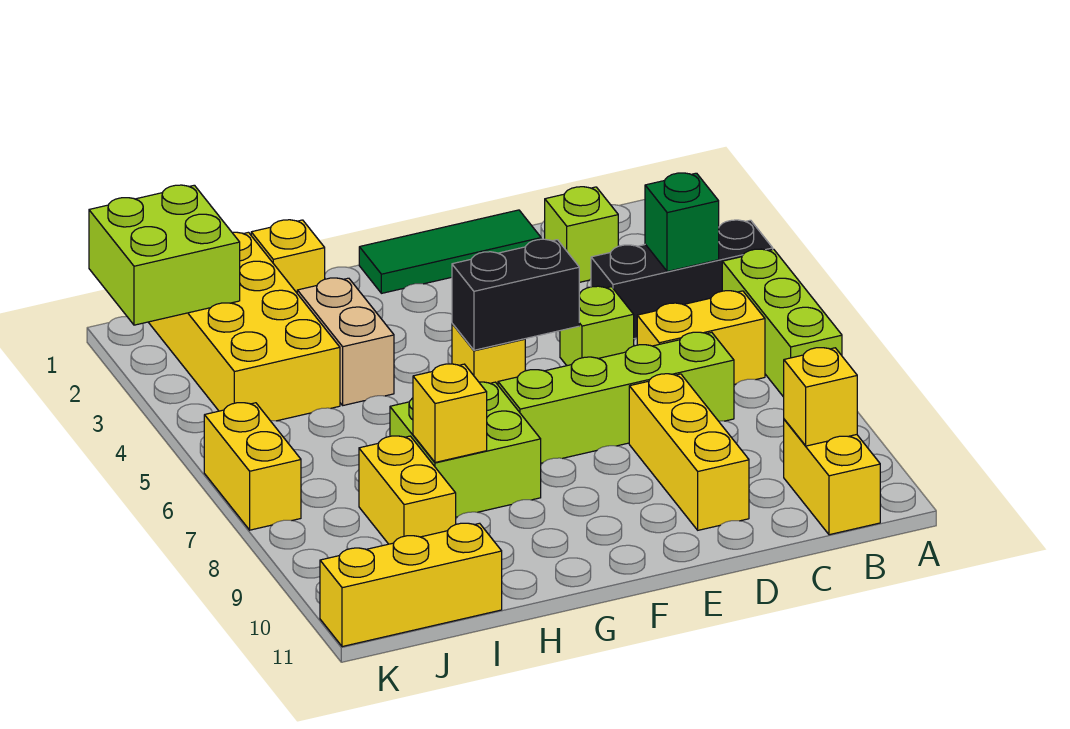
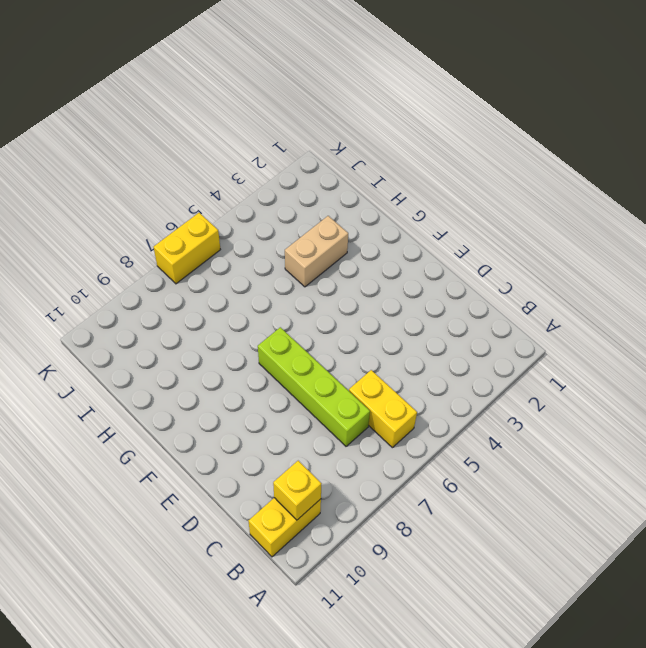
none -> black 1x3 brick [591,220,773,339]
none -> lime 1x3 brick [722,249,842,397]
none -> lime 1x1 brick [545,187,618,282]

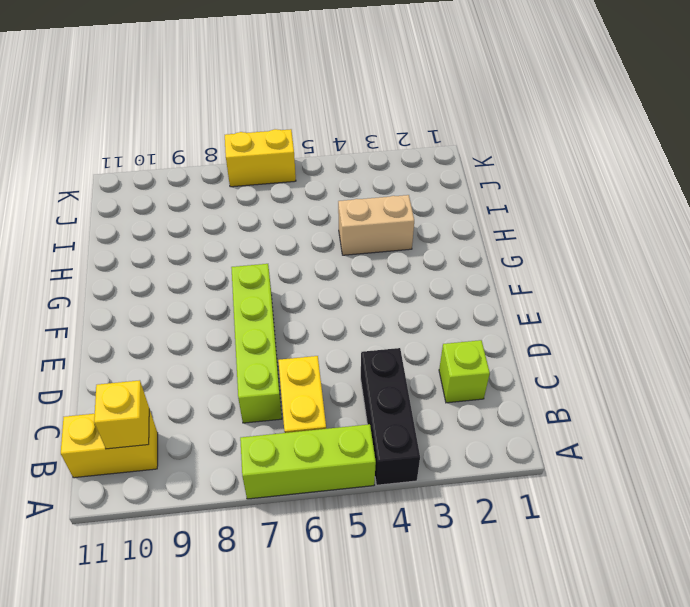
none -> green 1x3 tile [359,210,541,293]
none -> lime 1x1 brick [560,286,634,366]
none -> yellow 1x3 brick [629,374,749,530]

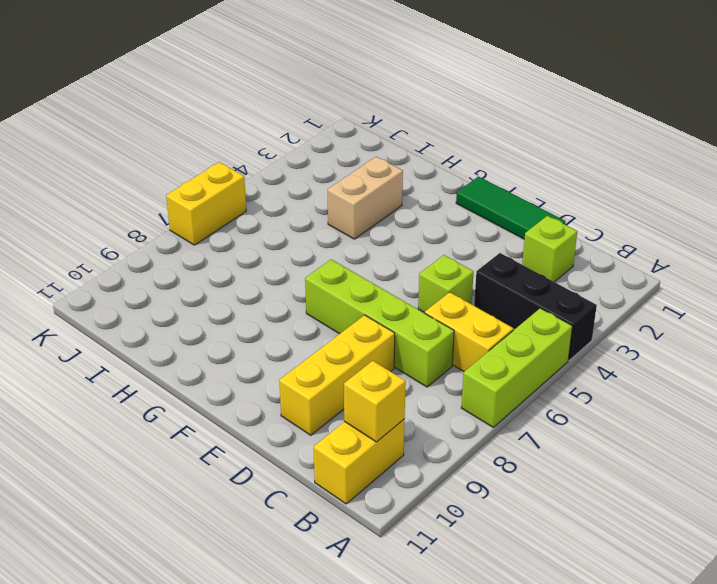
none -> yellow 1x1 brick [452,324,525,385]
none -> lime 2x2 brick [390,382,541,517]
none -> yellow 1x1 brick [251,220,325,293]

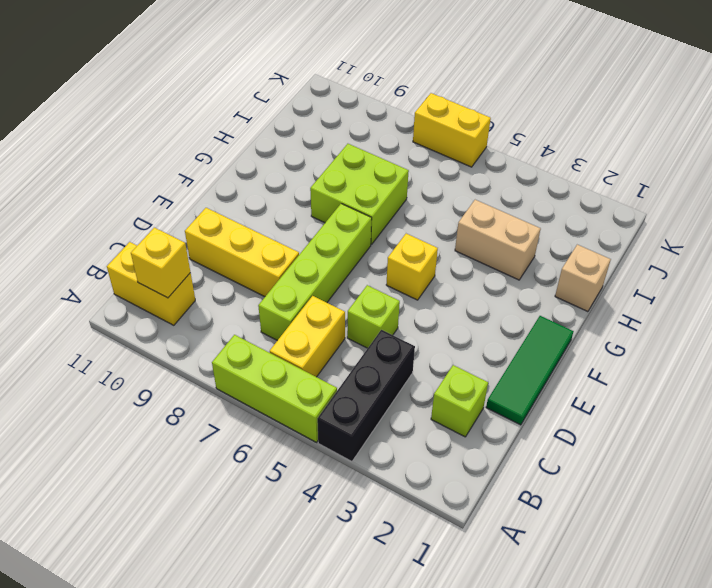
tan 1x1 brick [555,245,611,312] -> yellow 1x1 brick [251,220,325,293]
none -> yellow 2x4 brick [149,232,340,421]
none -> yellow 1x2 brick [359,436,456,544]
none -> yellow 1x3 brick [320,523,502,647]

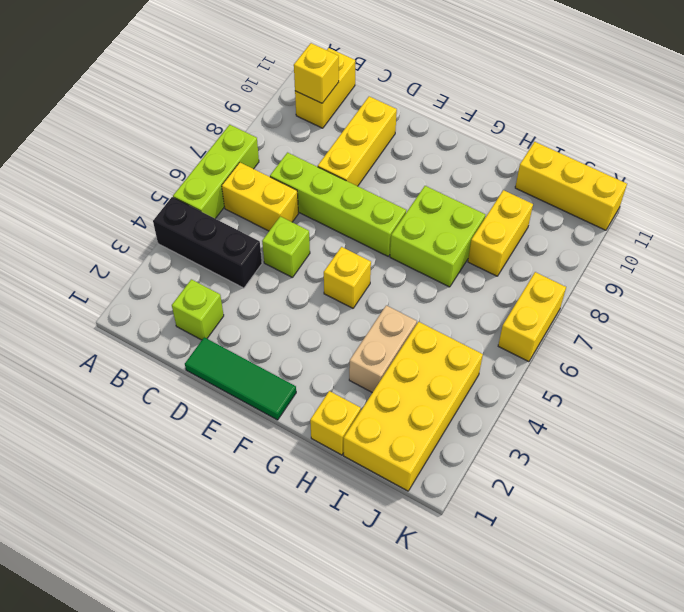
none -> green 1x1 brick [645,173,719,272]
none -> black 1x2 brick [452,239,579,350]
none -> yellow 1x1 brick [413,364,487,462]

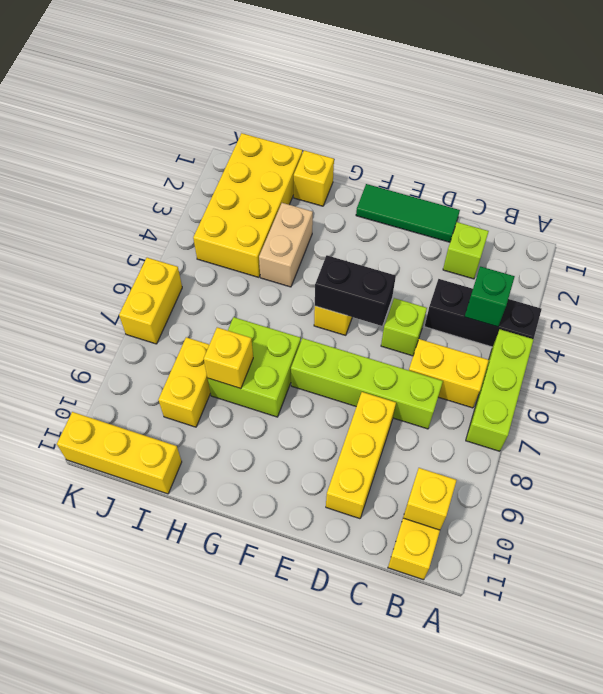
none -> lime 2x2 brick [89,185,240,325]

